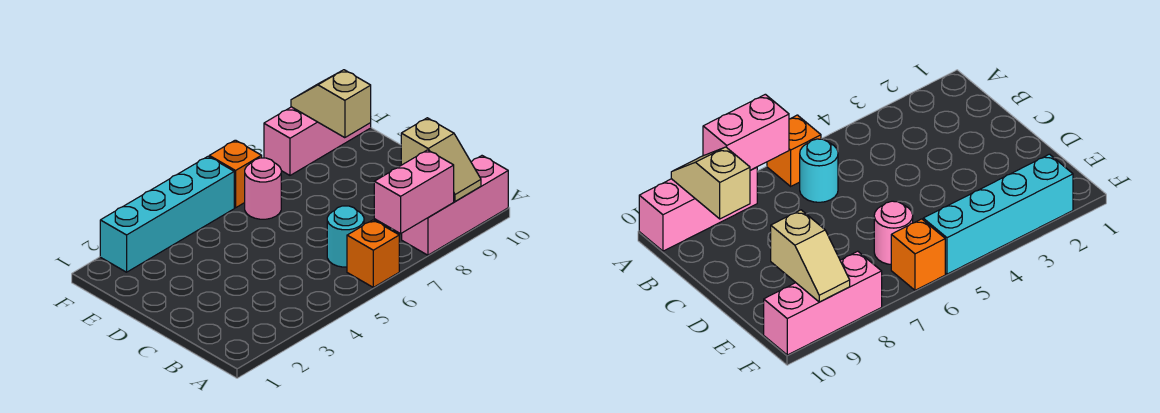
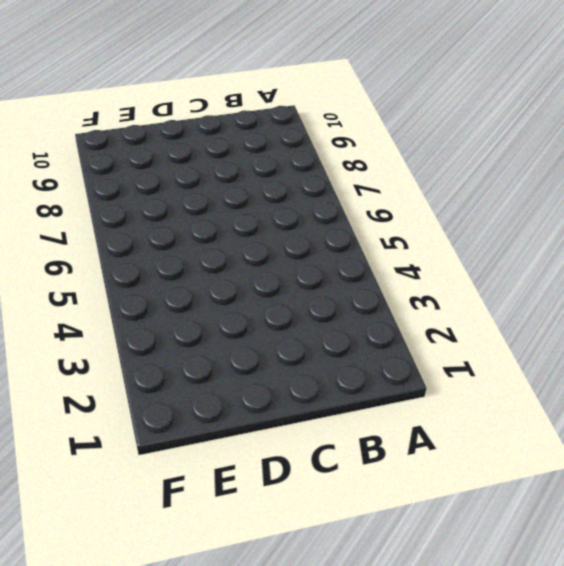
none -> orange 1x1 brick [347,220,399,287]
none -> pink 1x3 brick [402,156,508,255]

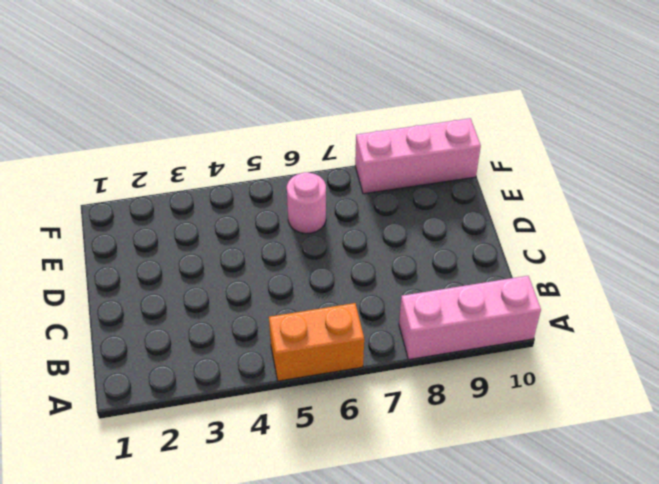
orange 1x2 brick [269,303,364,381] -> orange 1x1 brick [347,220,399,287]
none -> cyan 1x1 round brick [327,206,364,267]
none -> cyan 1x4 brick [100,156,234,272]

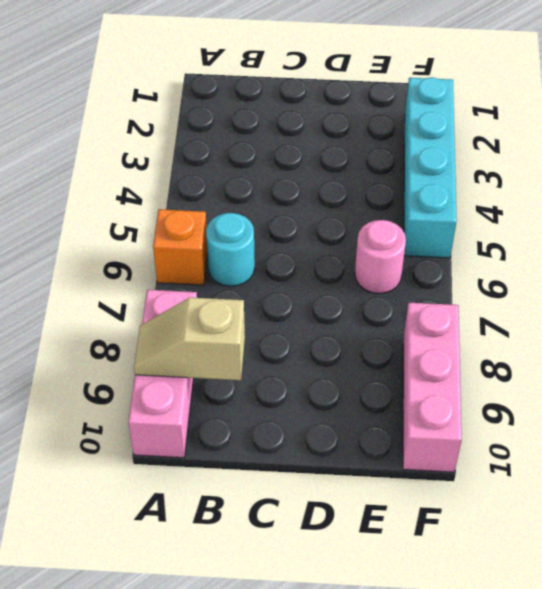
none -> orange 1x1 brick [209,140,262,208]
none -> pink 1x2 brick [374,150,454,234]

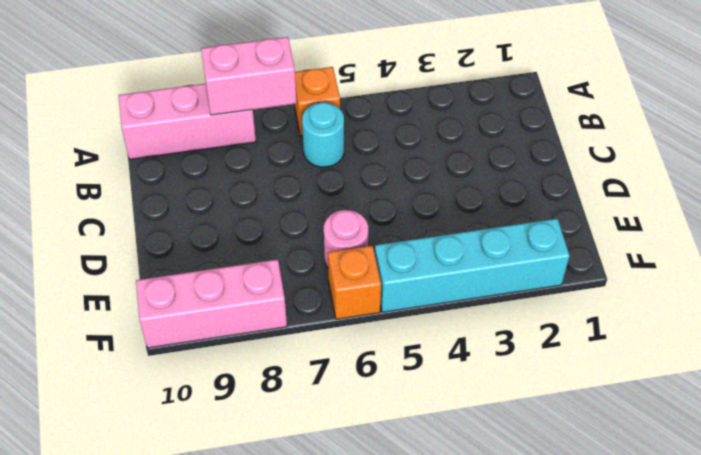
none -> tan 1x2 slope [401,118,481,201]
none -> tan 1x2 slope [291,70,371,138]

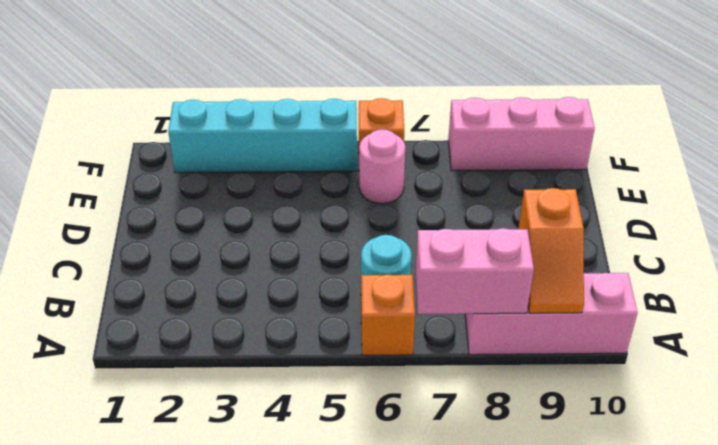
orange 1x2 slope [518,188,584,313] -> tan 1x2 slope [401,118,481,201]
none -> tan 1x2 slope [291,70,371,138]

